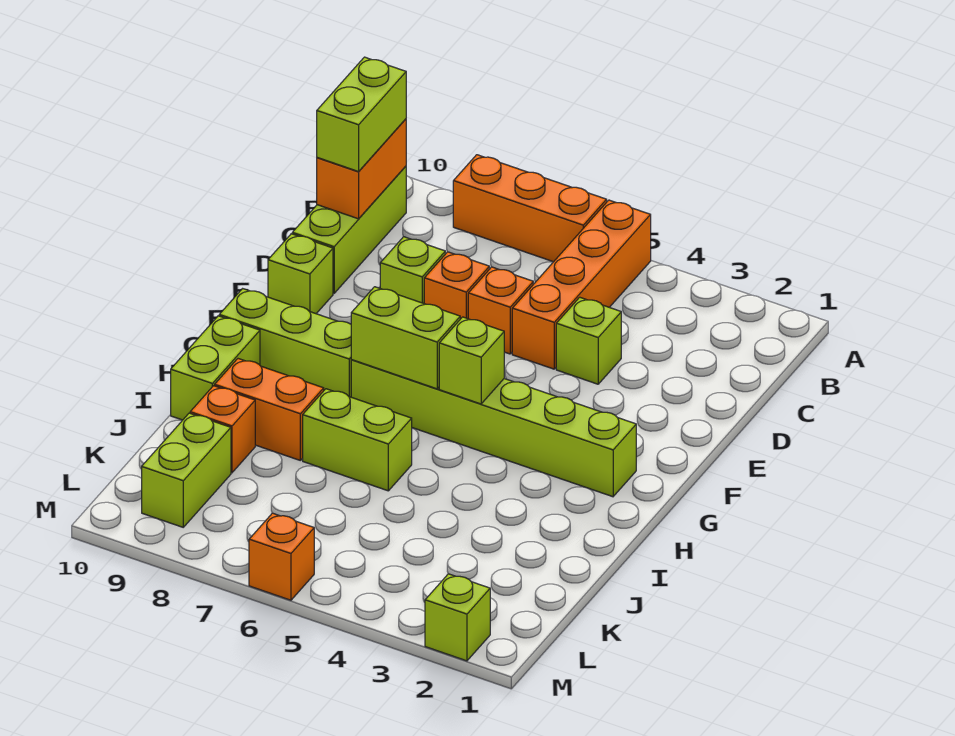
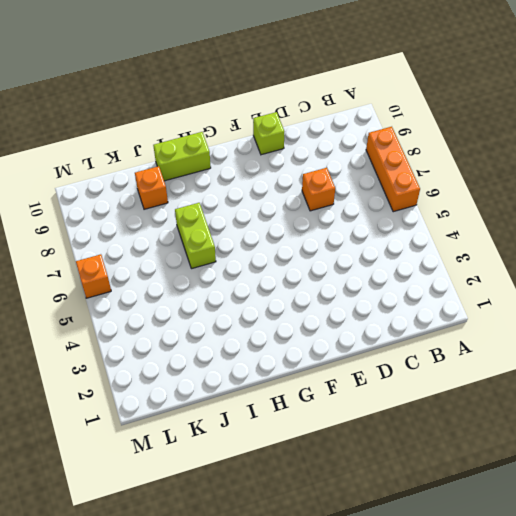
none -> orange 1x4 brick [512,200,651,369]
none -> lime 1x3 brick [292,166,406,293]
none -> lime 1x1 brick [556,297,621,384]

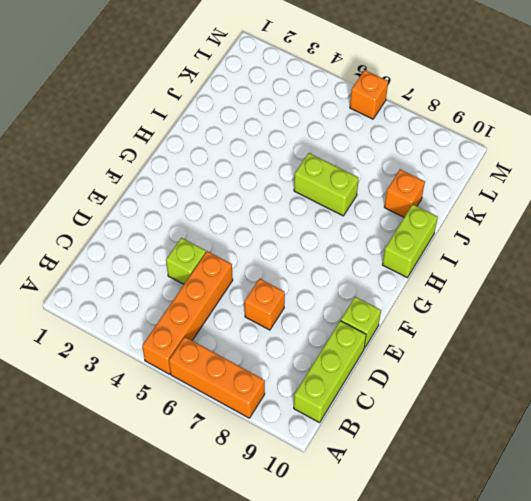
none -> orange 1x1 brick [468,267,533,354]
none -> lime 1x1 brick [380,237,445,303]
none -> lime 1x6 brick [351,360,636,497]

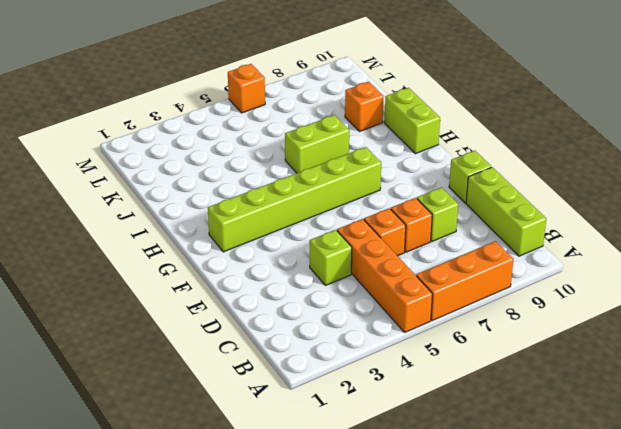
none -> lime 1x3 brick [219,289,351,397]
none -> orange 1x2 brick [215,359,324,460]
none -> lime 1x2 brick [142,413,231,527]

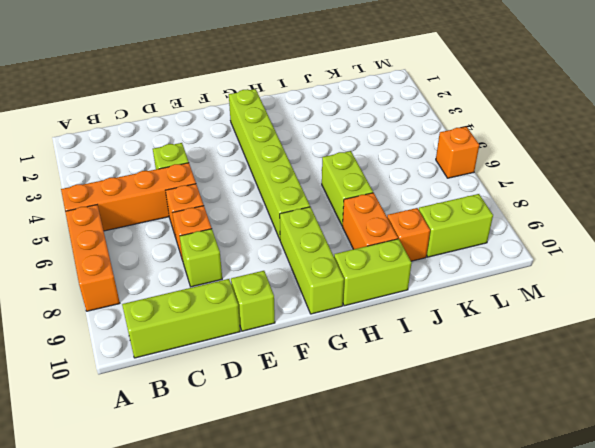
none -> lime 1x1 brick [425,574,490,661]
none -> orange 1x2 brick [317,119,406,219]
none -> lime 1x1 brick [439,317,504,404]

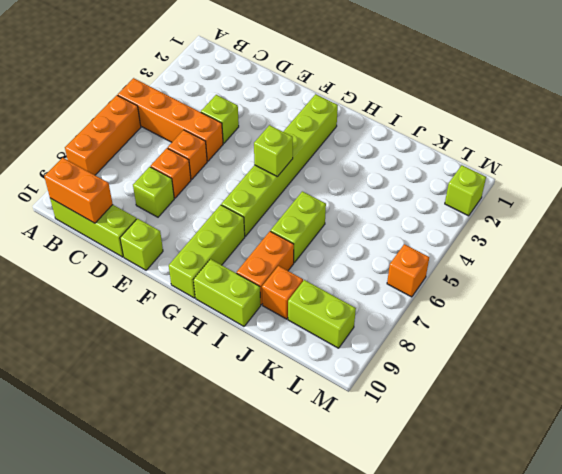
none -> lime 1x2 brick [351,287,460,389]
none -> lime 1x2 brick [317,57,406,172]

